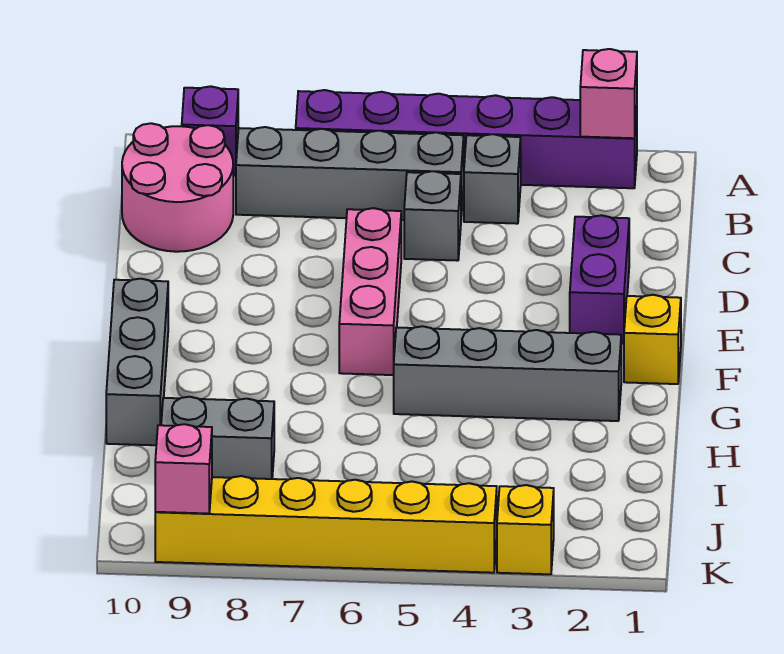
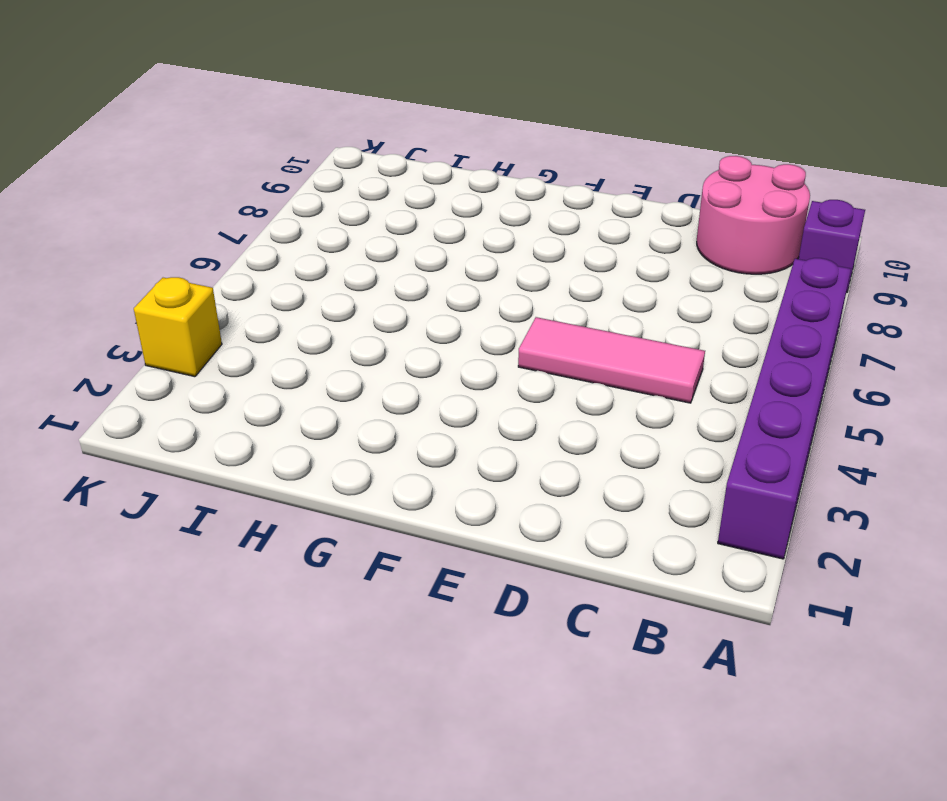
pink 1x3 tile [518,317,705,403] -> grey 1x1 brick [404,171,461,261]
none -> grey 1x1 brick [464,134,521,224]
none -> grey 1x4 brick [236,127,464,220]
none -> purple 1x2 brick [570,215,629,344]

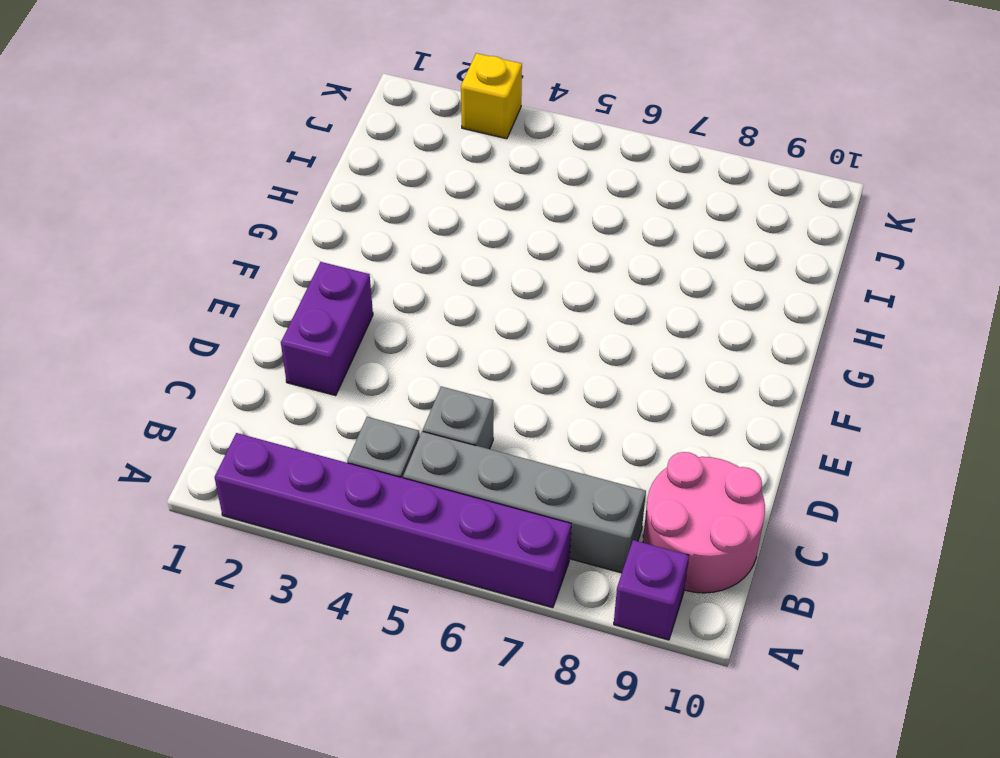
none -> pink 1x3 brick [339,208,401,375]
none -> yellow 1x1 brick [624,295,681,384]
none -> grey 1x3 brick [106,279,168,445]

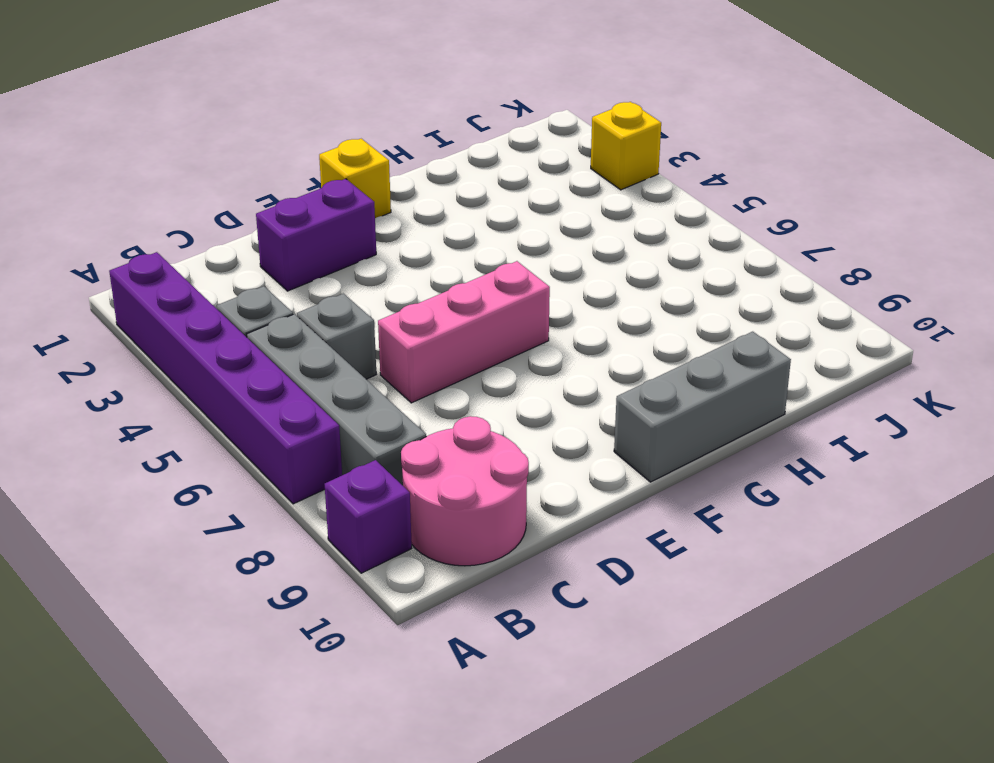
none -> grey 1x4 brick [394,326,621,421]
none -> grey 1x2 brick [161,397,274,479]
none -> yellow 1x6 brick [155,476,497,573]

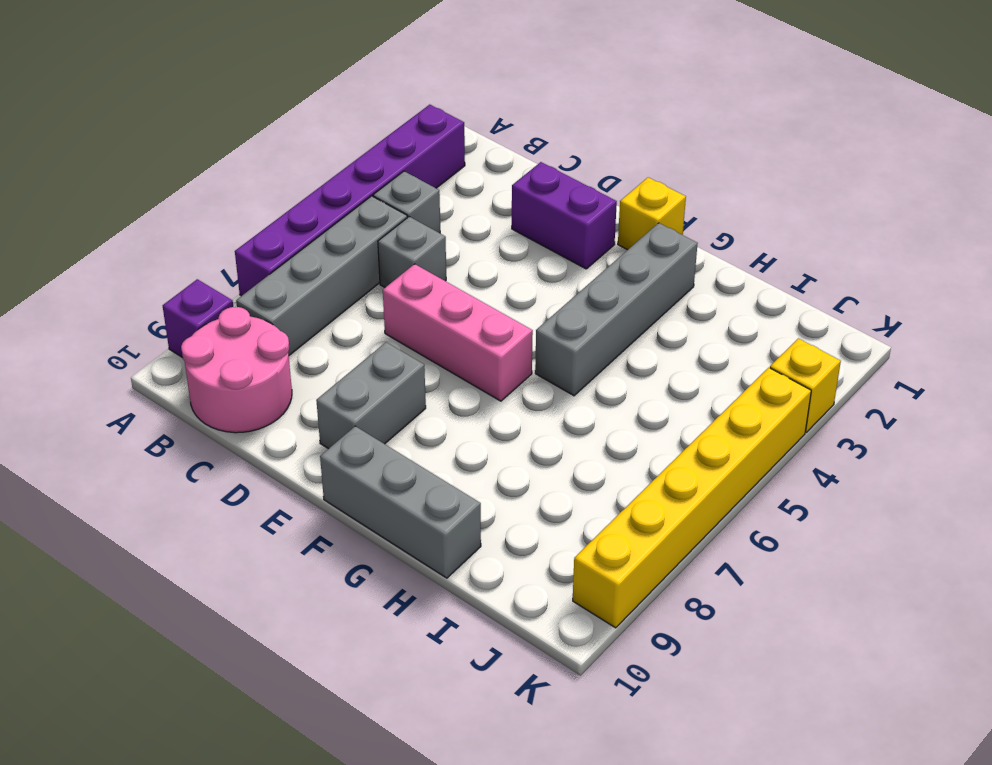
grey 1x2 brick [316,342,426,449] -> grey 1x2 brick moved to [161,397,274,479]
none -> pink 1x1 brick [580,49,637,138]
none -> pink 1x1 brick [155,424,212,514]

